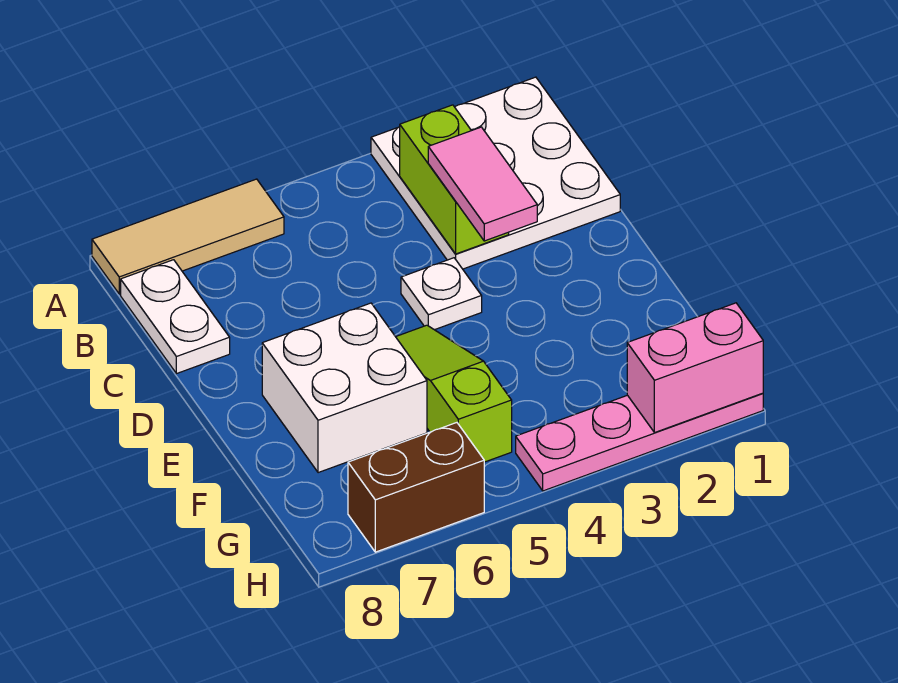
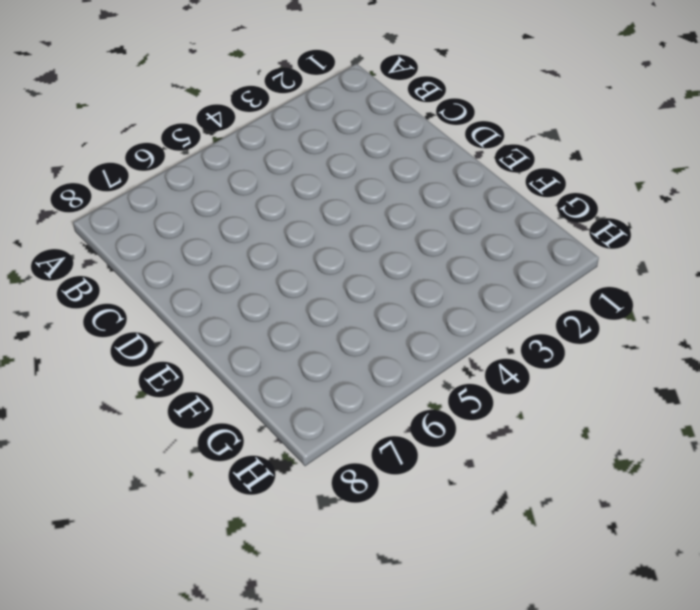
none -> white 3x3 plate [371,77,620,269]
none -> tan 1x3 tile [92,179,284,294]

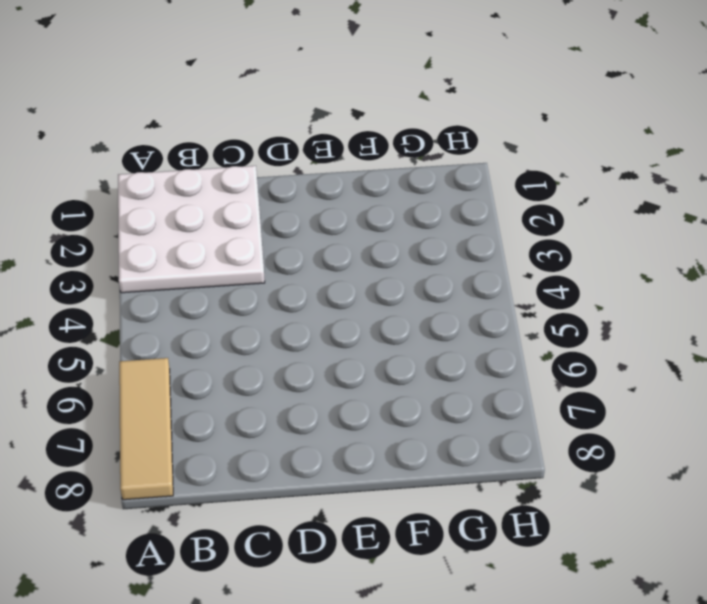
none -> white 1x2 plate [121,260,230,374]
none -> white 1x1 plate [401,258,482,330]

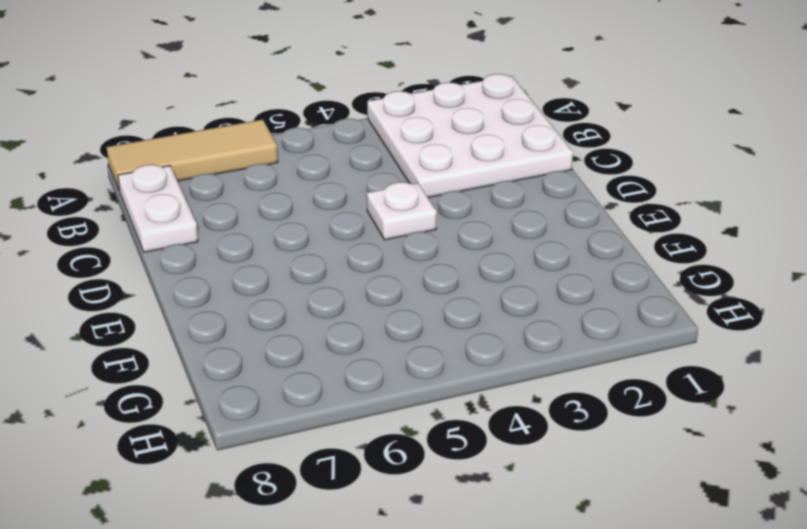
none -> lime 1x3 slope [396,325,512,462]
none -> white 2x2 brick [262,303,427,473]

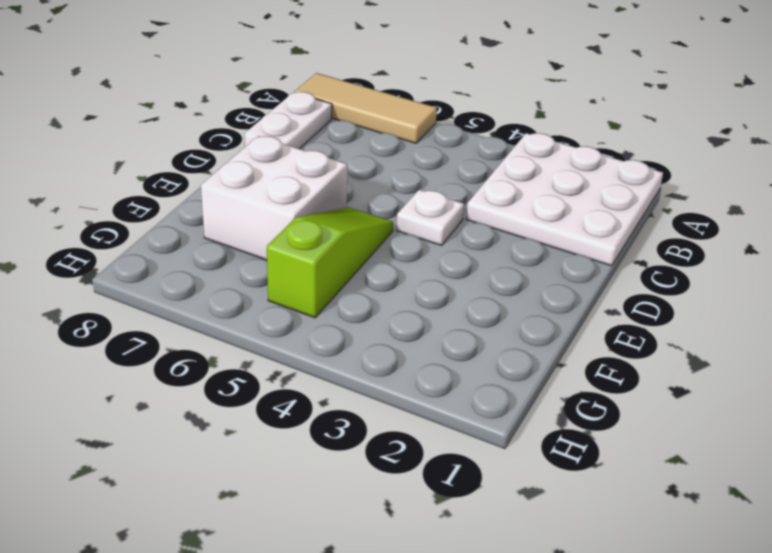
none -> pink 1x4 plate [516,393,763,491]
none -> brown 1x2 brick [348,423,484,552]

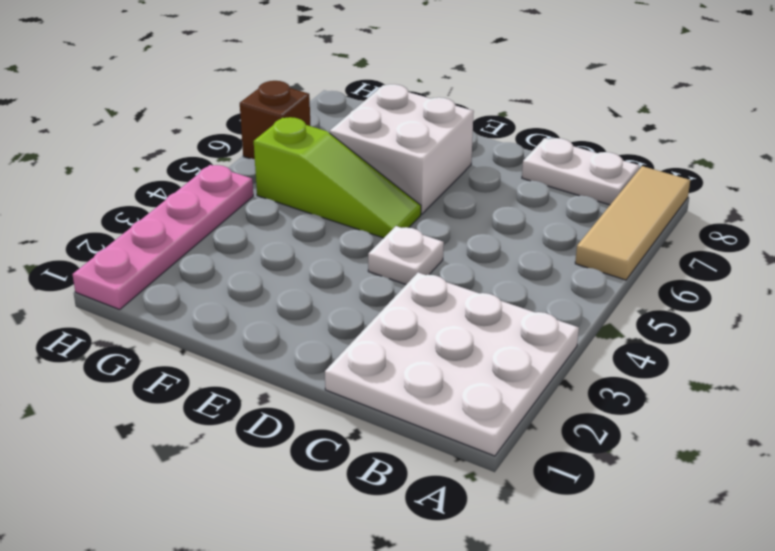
brown 1x1 brick [240,81,311,159] -> brown 1x2 brick [348,423,484,552]
none -> lime 1x2 brick [400,105,509,254]
none -> pink 1x2 brick [627,303,763,433]

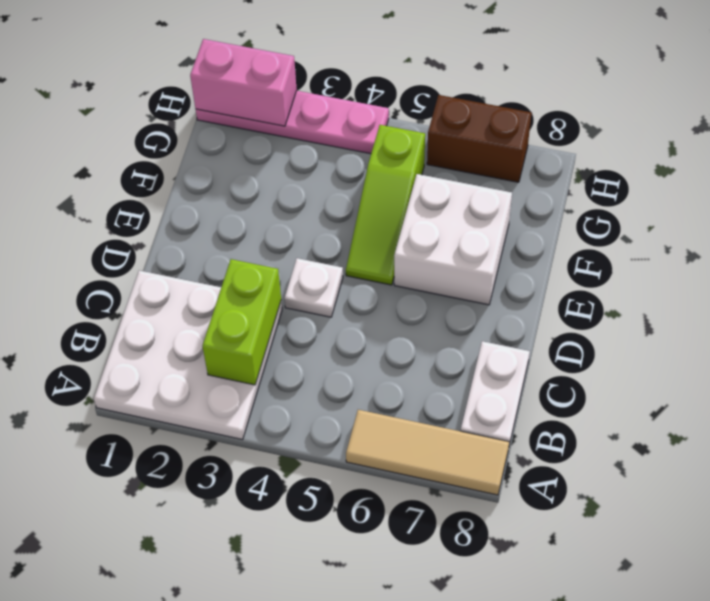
none -> pink 1x2 tile [428,127,537,241]

